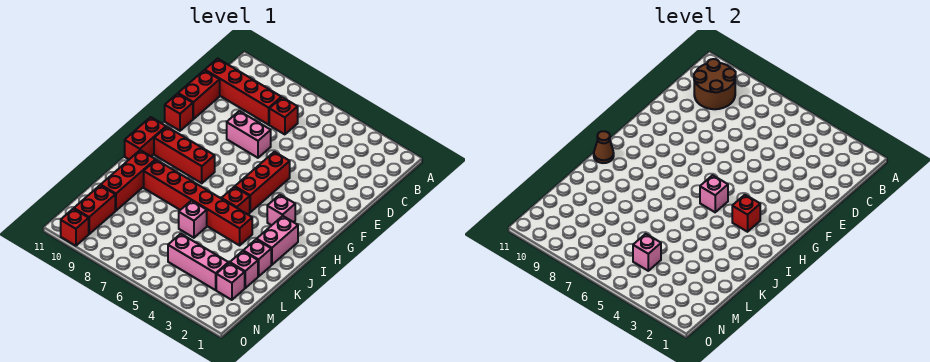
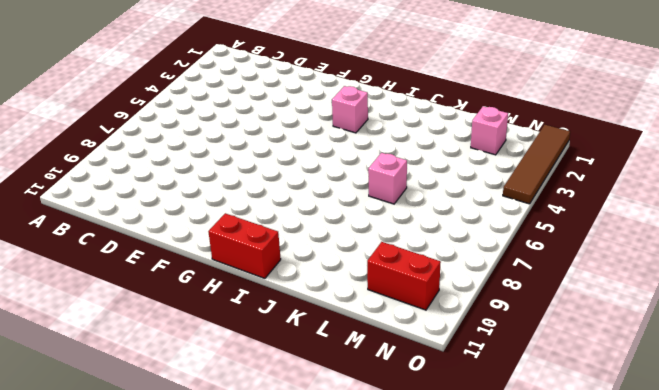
brown 1x4 tile [503,125,570,204] -> none
none -> red 1x1 brick [269,97,298,134]
none -> red 1x4 brick [205,59,281,125]
none -> red 1x2 brick [178,70,220,119]

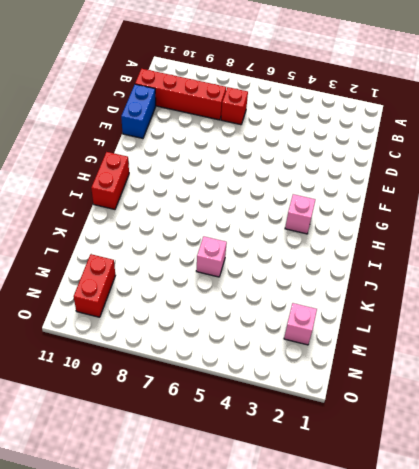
blue 1x2 brick [121,84,156,138] -> red 1x2 brick [178,70,220,119]
none -> pink 1x2 brick [227,111,271,158]
none -> red 1x3 brick [235,152,290,212]
none -> red 1x1 brick [165,94,193,131]

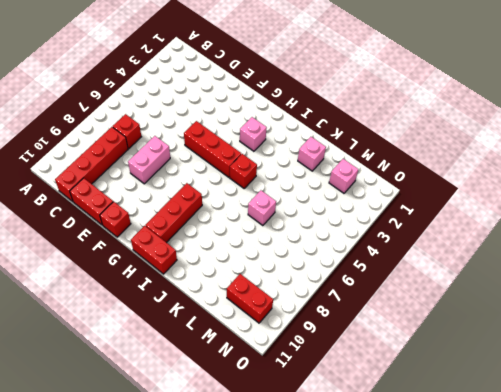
none -> pink 1x2 brick [257,216,298,265]
none -> red 1x6 brick [144,160,252,245]
none -> red 1x3 brick [101,150,155,211]

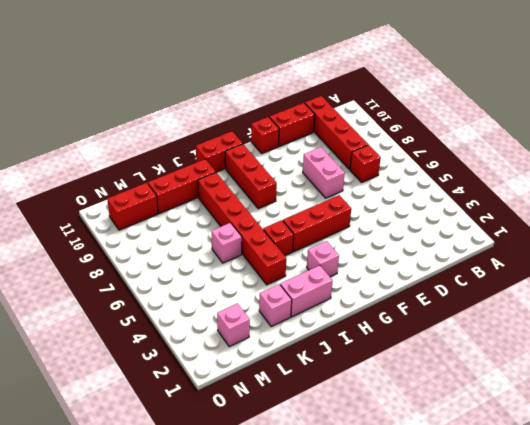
none -> pink 1x1 brick [230,251,258,288]
none -> pink 1x3 brick [168,234,228,290]
none -> red 1x1 brick [61,209,89,246]

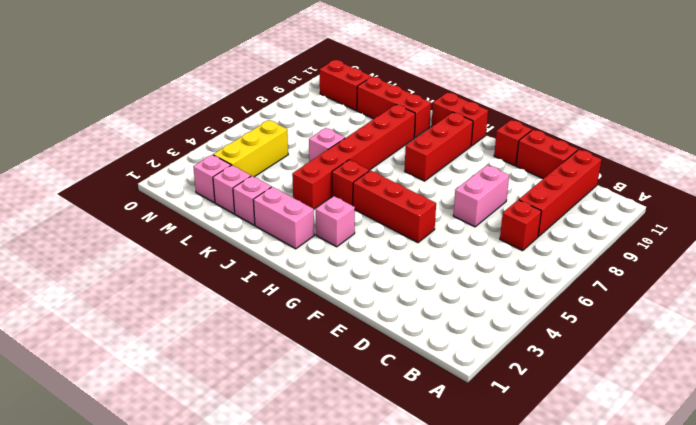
yellow 1x3 brick [213,120,288,177] -> pink 1x3 brick [168,234,228,290]
none -> red 1x1 brick [61,209,89,246]
none -> brown 2x2 round brick [694,59,736,109]
none -> red 1x1 brick [732,195,760,232]

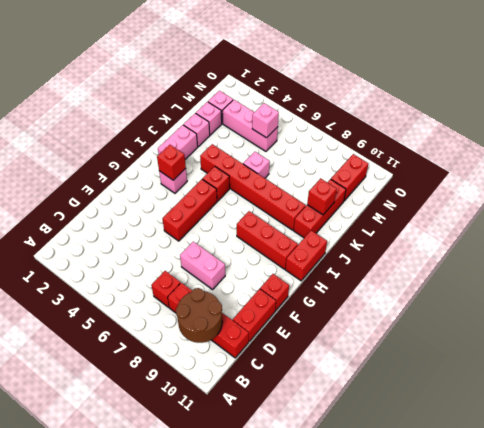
red 1x1 brick [307,178,337,215] -> red 1x1 brick moved to [61,209,89,246]
none -> pink 1x1 brick [700,175,728,212]
none -> brown 1x1 cone [594,131,614,163]

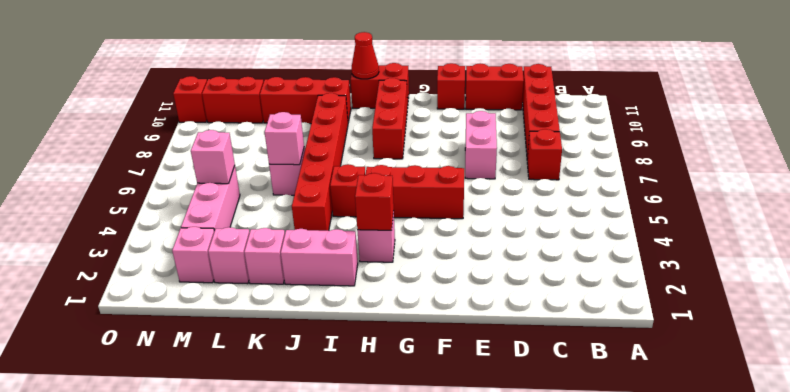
red 1x1 cone [352,32,379,79] -> brown 1x1 cone [594,131,614,163]
pink 1x1 brick [265,112,304,165] -> pink 1x1 brick moved to [700,175,728,212]
none -> brown 2x2 round brick [694,59,736,109]

